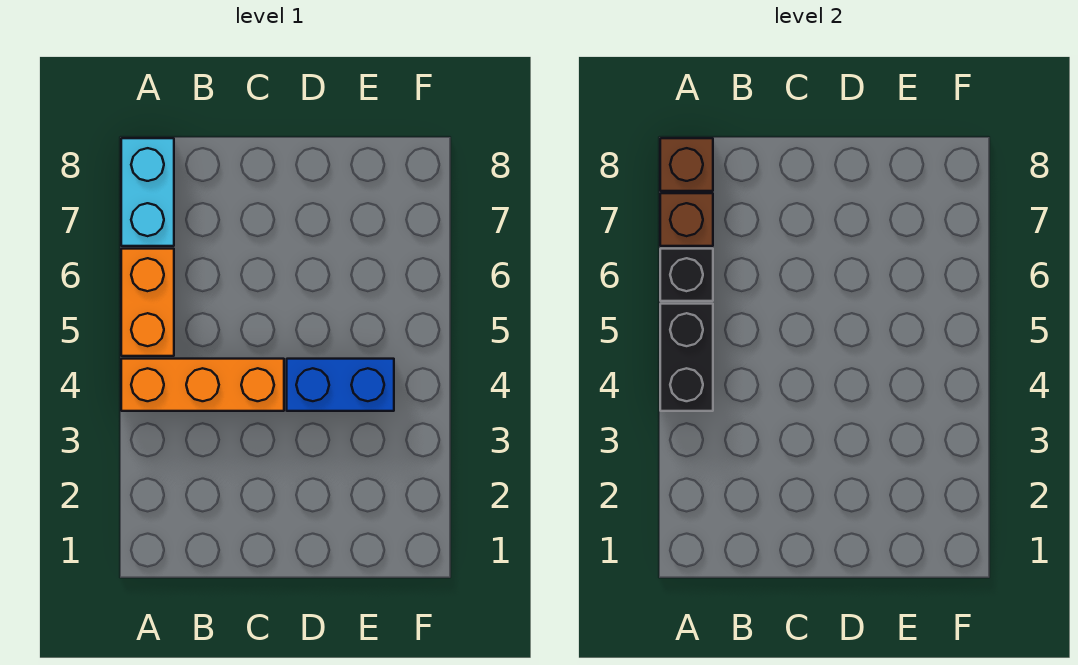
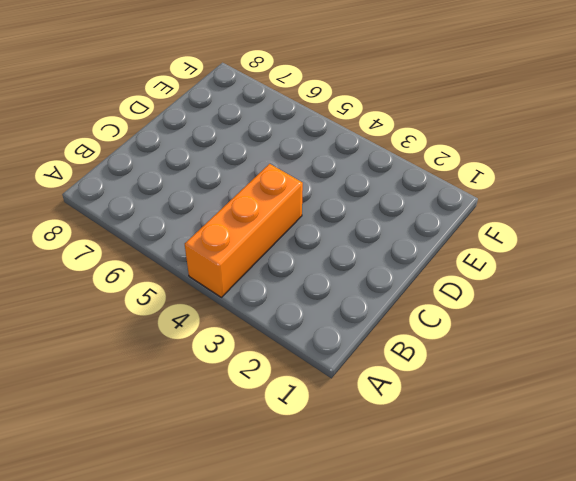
none -> orange 1x2 brick [121,249,174,356]
none -> cyan 1x2 brick [121,138,174,246]

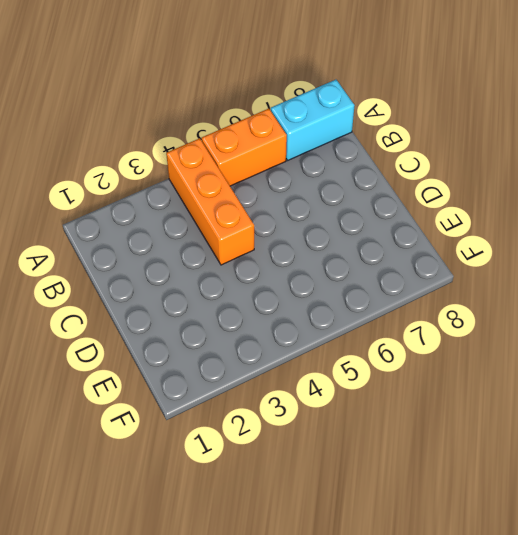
none -> blue 1x2 brick [287,359,394,411]
none -> black 1x2 brick [660,304,713,411]

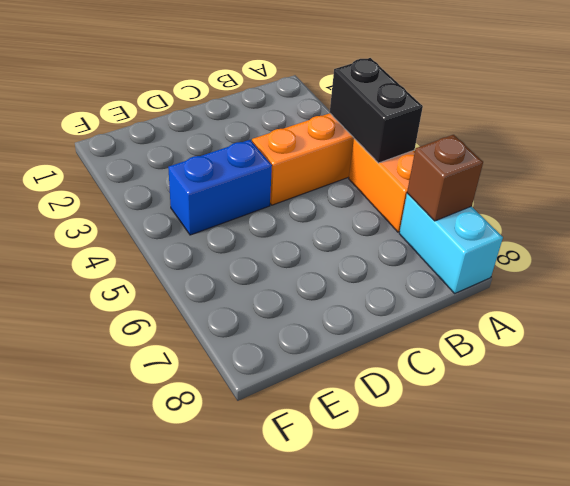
none -> black 1x1 brick [660,249,713,301]
none -> brown 1x1 brick [660,138,713,191]

